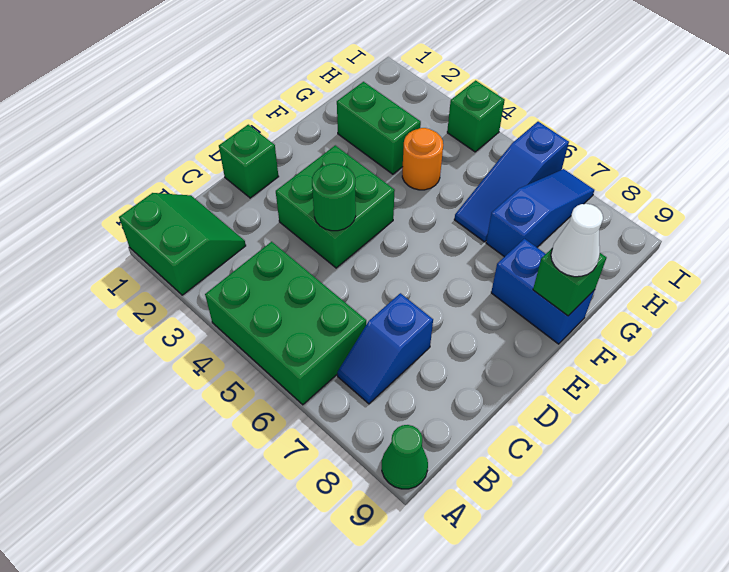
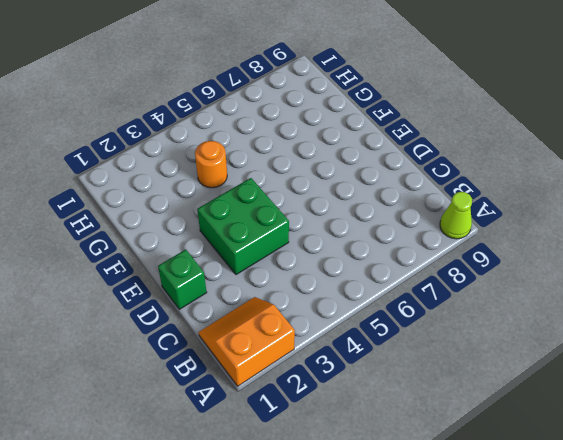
orange 2x2 slope [199,297,295,386] -> green 2x2 slope [119,193,246,295]
lime 1x1 cone [440,192,472,239] -> green 1x1 cone [382,425,428,489]
none -> green 2x3 brick [205,242,366,405]
none -> blue 1x2 slope [337,293,433,404]
none -> blue 1x2 brick [491,239,595,344]

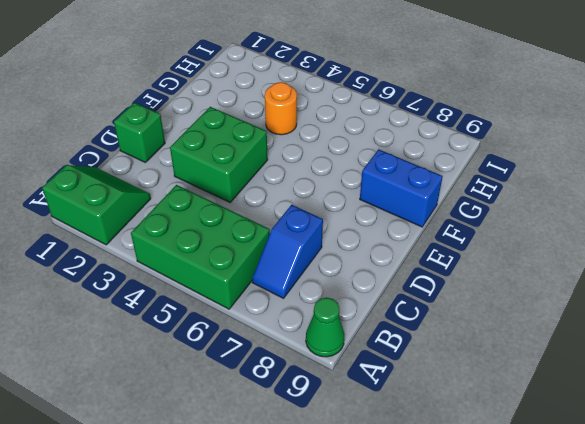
none -> green 1x2 brick [337,82,421,174]
none -> blue 1x3 slope [454,122,569,242]
none -> blue 1x3 slope [486,169,594,257]

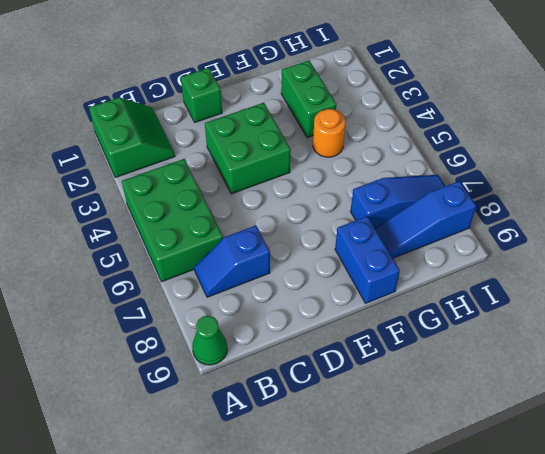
blue 1x3 slope [375,181,476,258] -> blue 1x3 slope moved to [454,122,569,242]
none -> green 1x1 brick [447,80,505,152]
none -> green 1x1 round brick [312,164,356,231]
none -> green 1x1 brick [533,248,607,316]

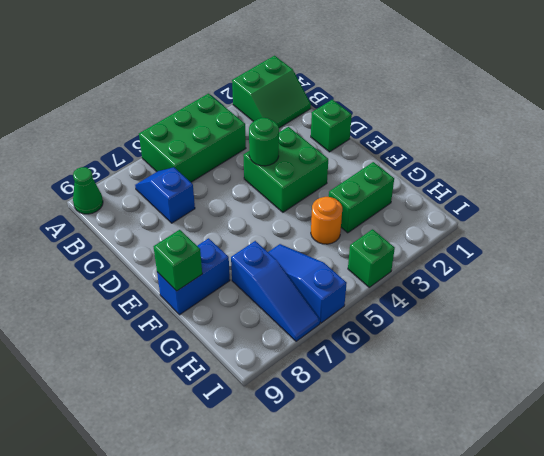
none -> white 1x1 cone [551,204,603,277]

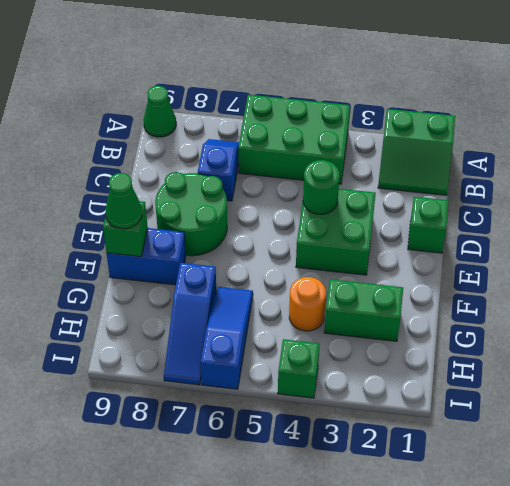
green 2x2 round brick [155,172,227,256] -> none
green 1x1 cone [106,173,142,229] -> white 1x1 cone [551,204,603,277]

